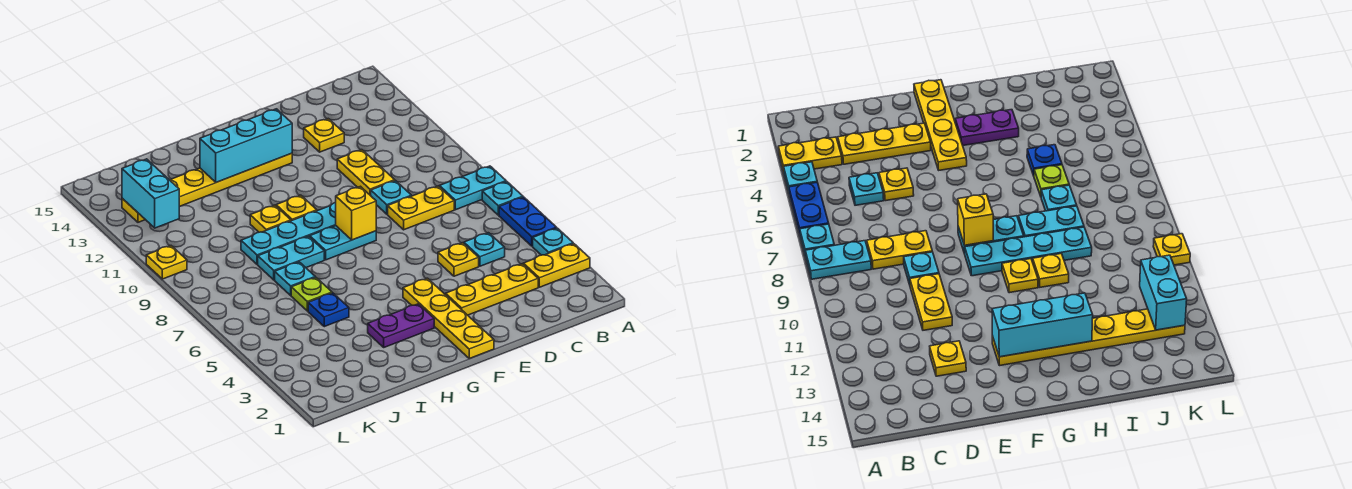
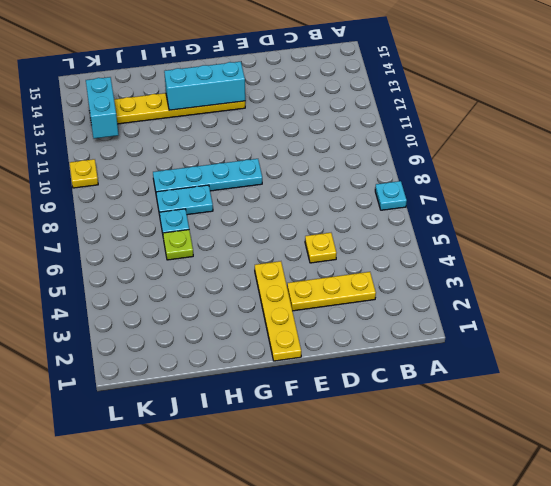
none -> yellow 1x2 plate [523,244,590,287]
none -> cyan 1x1 plate [533,228,573,255]
none -> blue 1x2 plate [499,197,557,246]

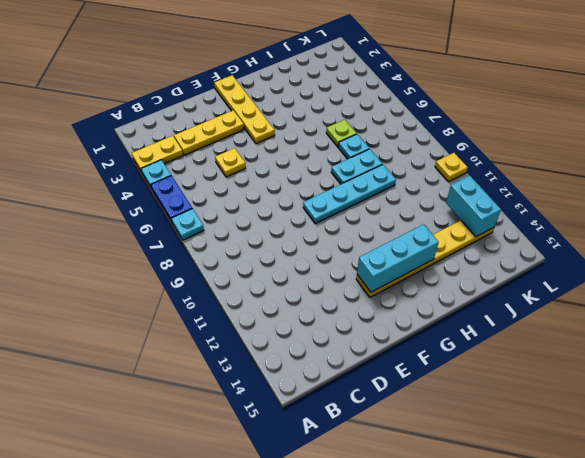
none -> cyan 1x2 plate [439,166,506,210]
none -> cyan 1x1 plate [464,233,505,266]
none -> yellow 1x2 plate [388,186,454,230]

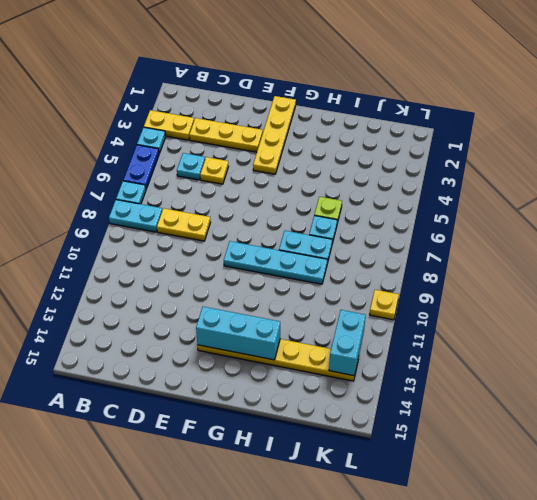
none -> cyan 1x1 plate [371,181,411,214]
none -> yellow 1x2 plate [337,150,395,196]
none -> yellow 1x1 plate [304,119,344,152]

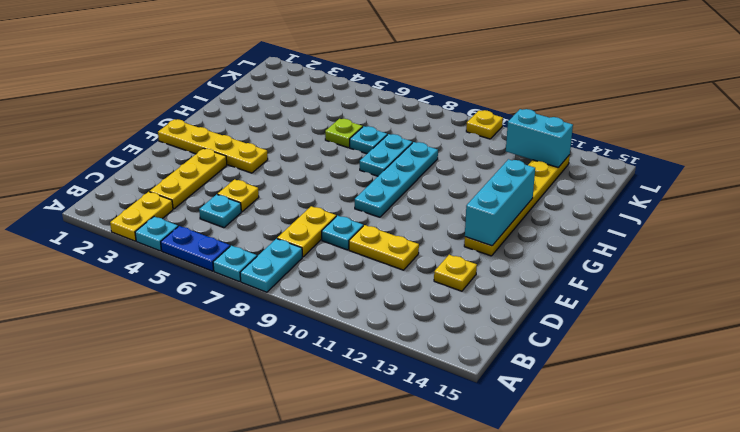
none -> cyan 1x2 plate [310,226,376,260]
none -> purple 1x2 plate [368,304,434,347]
none -> yellow 1x1 plate [276,195,317,221]

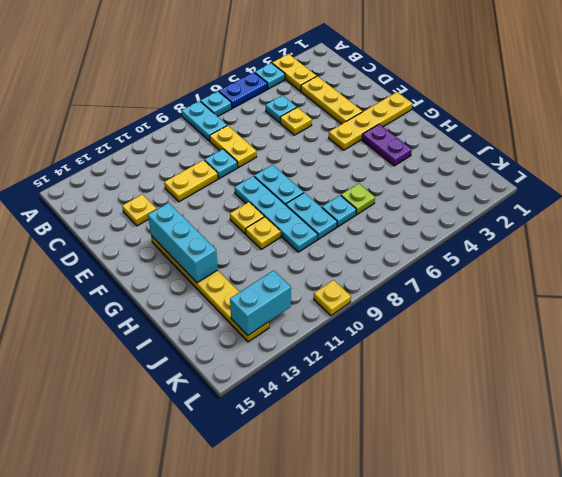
none -> blue 1x1 plate [308,293,349,327]
none -> yellow 1x1 brick [336,186,376,240]

